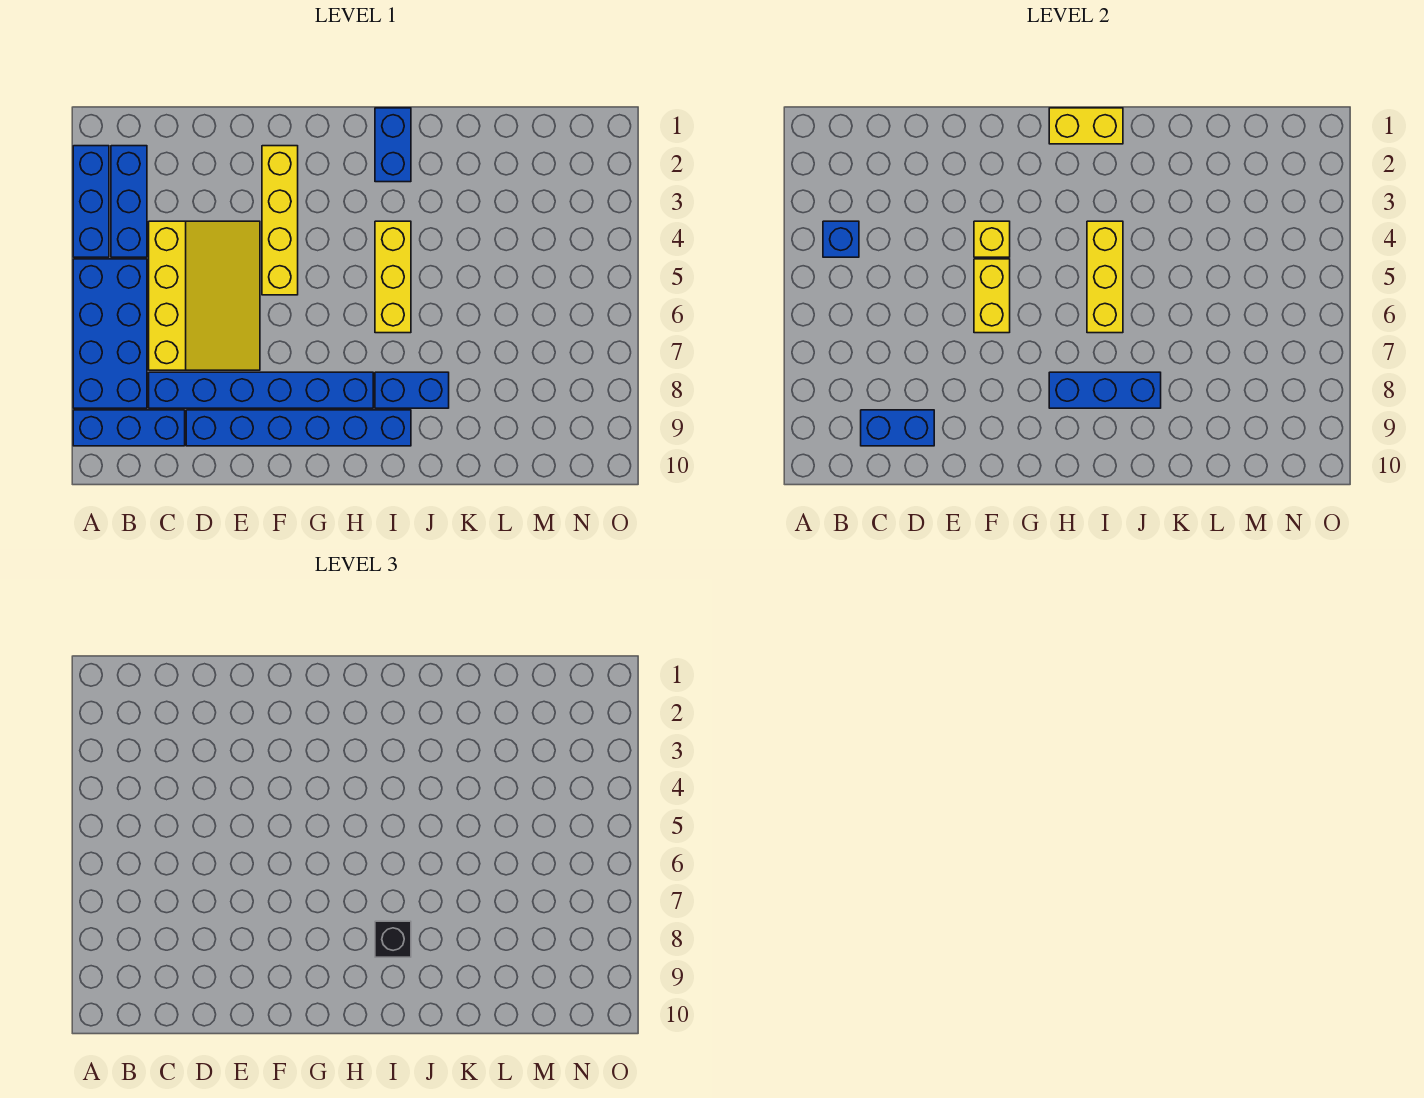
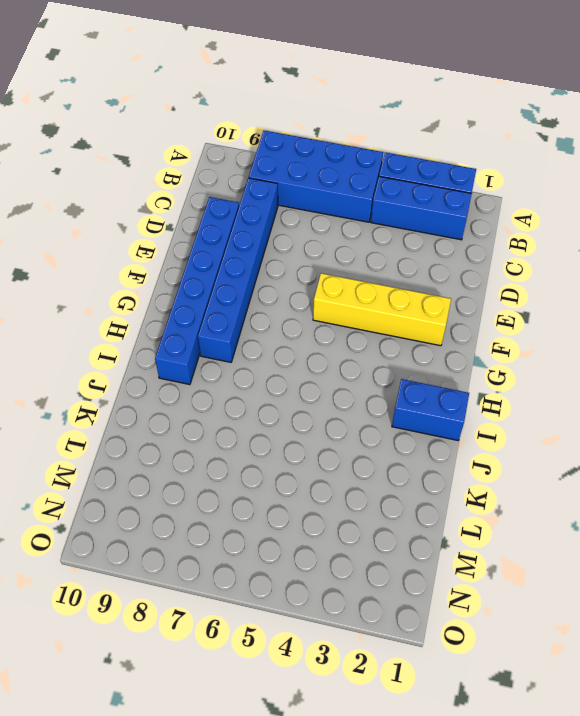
none -> blue 1x3 brick [73,410,185,446]
none -> yellow 3x4 slope [149,221,260,370]
none -> yellow 1x3 brick [375,221,411,333]

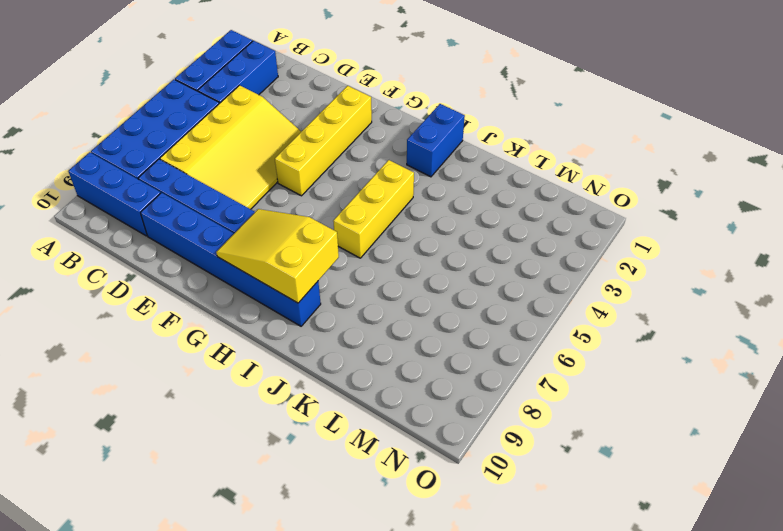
yellow 2x3 slope [216,209,339,303] -> blue 1x3 brick [1049,372,1161,408]
none -> blue 1x2 brick [375,372,449,408]
none -> blue 1x1 brick [823,221,859,257]
none -> blue 1x2 brick [861,410,934,446]

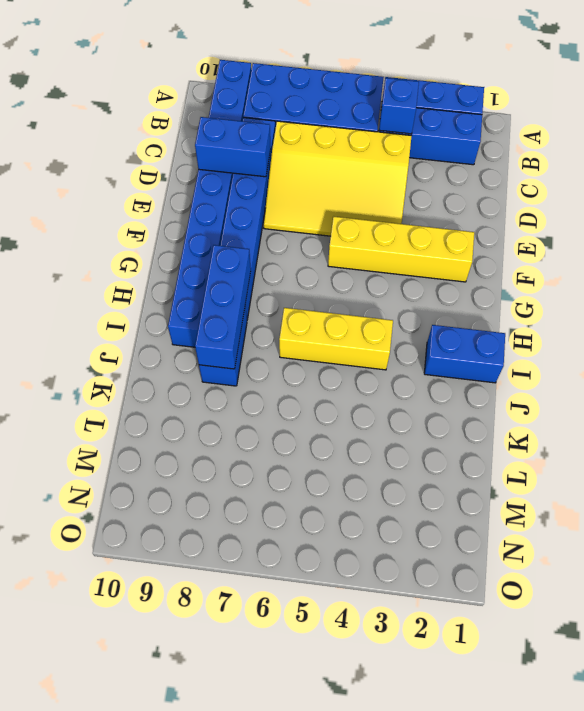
blue 1x2 brick [195,117,271,177] -> blue 1x2 brick turned to [861,410,934,446]
none -> yellow 1x1 brick [974,221,1010,257]
none -> yellow 1x2 brick [974,259,1010,333]
none -> yellow 1x2 brick [1049,108,1123,144]

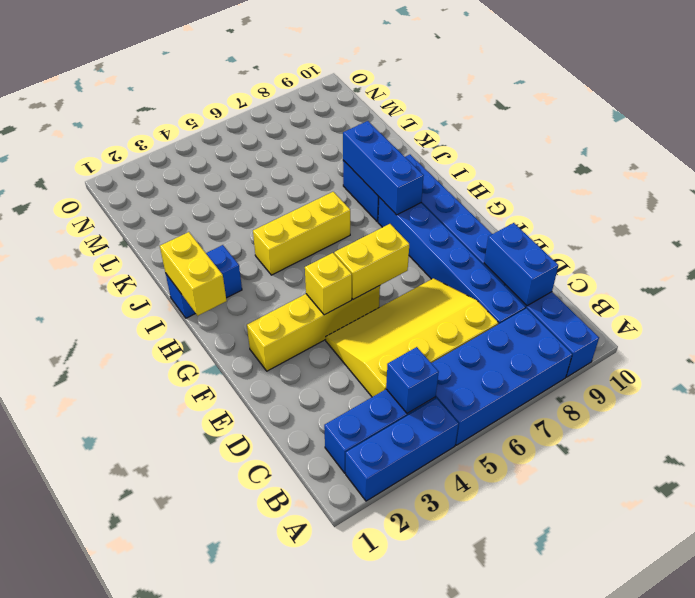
none -> yellow 1x3 brick [1087,221,1123,333]
none -> black 1x1 brick [375,921,411,957]

